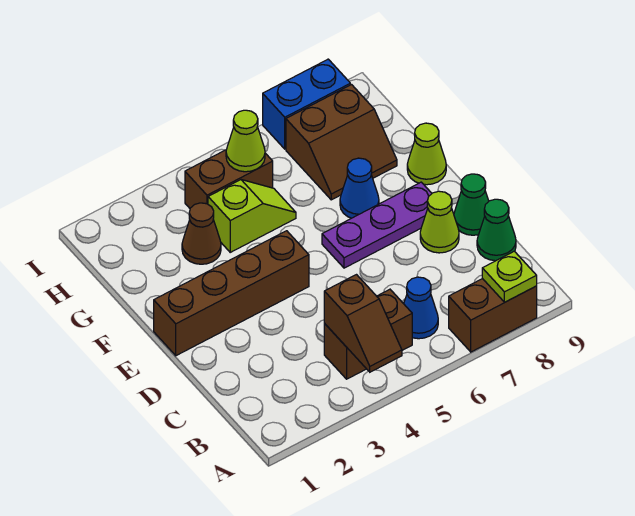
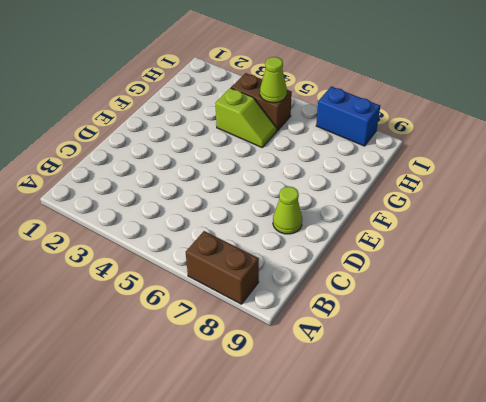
none -> brown 1x2 brick [324,289,412,379]
none -> blue 1x1 cone [404,277,438,339]
none -> green 1x1 cone [477,199,516,261]

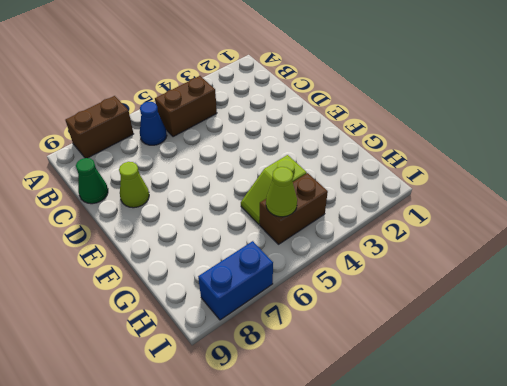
none -> green 1x1 cone [454,174,489,235]
none -> brown 1x4 brick [154,231,309,356]
none -> purple 1x3 plate [322,182,432,268]

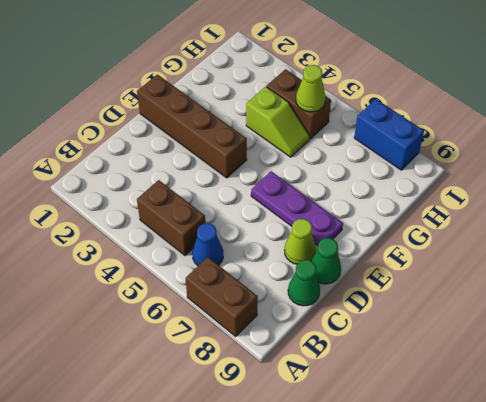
none -> blue 1x1 cone [340,158,379,218]
none -> lime 1x1 cone [407,123,446,185]
none -> brown 1x1 cone [182,203,221,264]

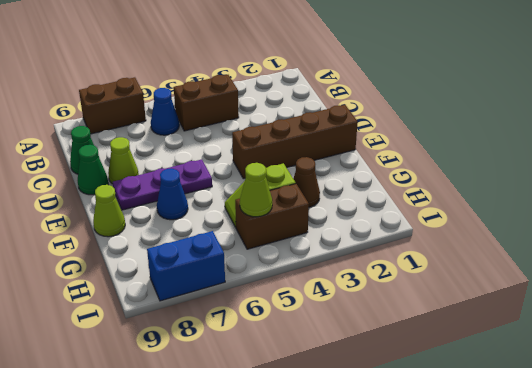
none -> brown 2x2 slope [286,85,397,200]
none -> brown 1x2 slope [324,275,402,372]
none -> lime 1x1 plate [482,251,537,302]

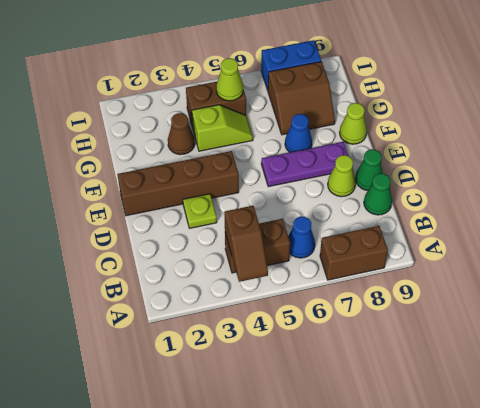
lime 1x1 plate [183,194,217,228] -> lime 1x1 plate moved to [482,251,537,302]

